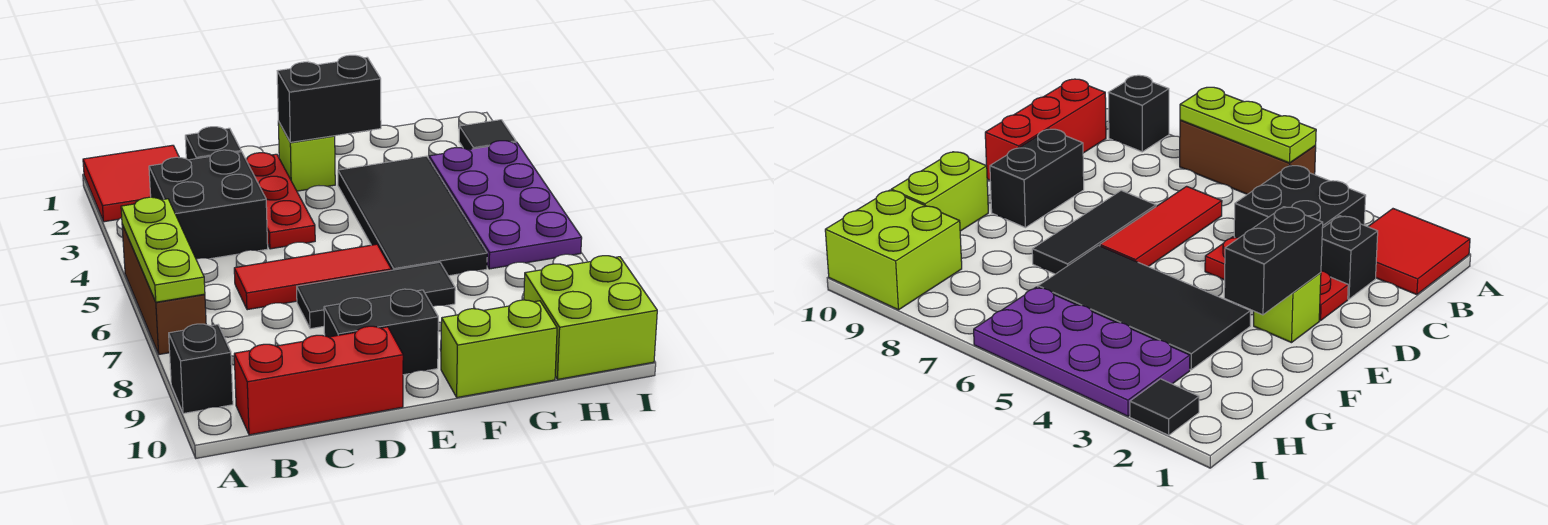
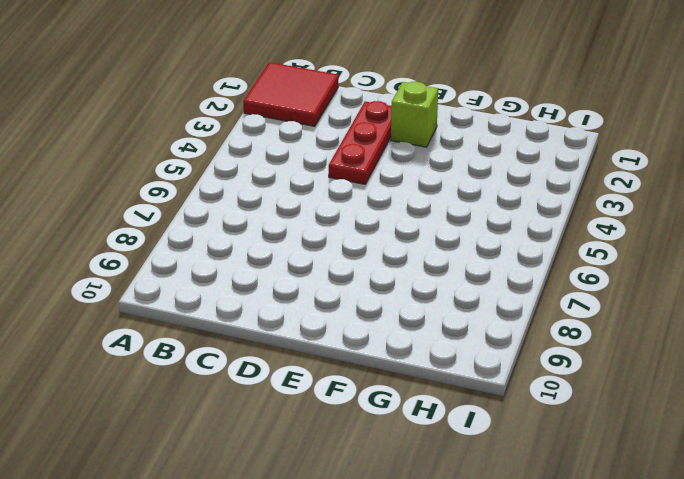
none -> brown 1x3 brick [122,224,206,354]
none -> black 1x1 brick [169,324,233,414]
none -> black 2x2 brick [149,150,268,259]

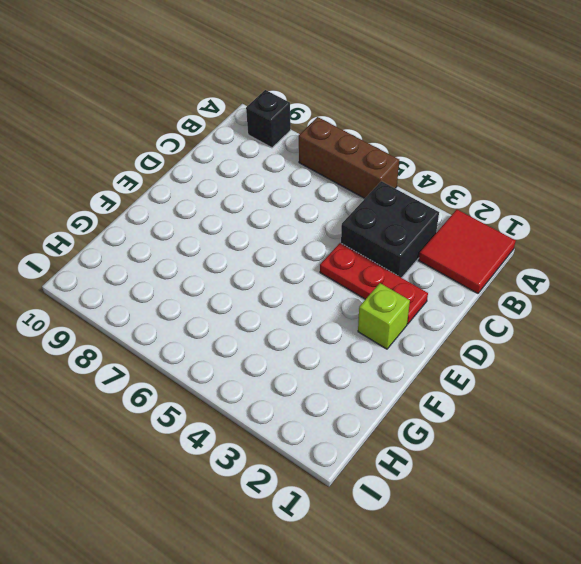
none -> red 1x3 brick [234,326,403,435]
none -> black 1x1 brick [185,127,241,160]
none -> red 1x3 tile [234,244,391,310]

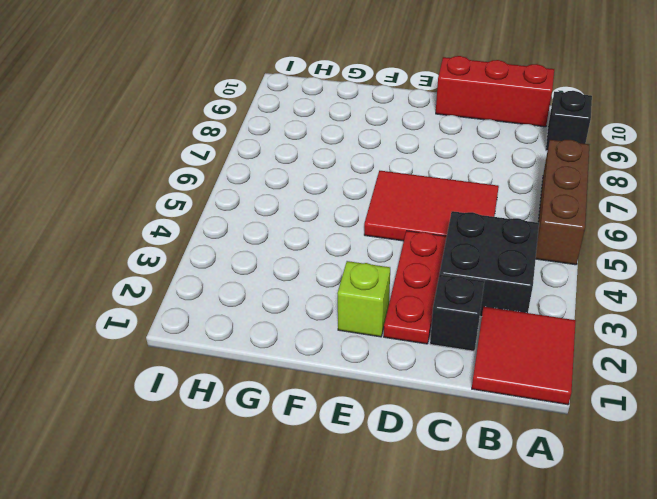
red 2x3 tile [364,171,499,241] -> red 1x3 tile [234,244,391,310]
none -> black 1x3 tile [297,262,455,329]
none -> black 1x2 brick [324,289,438,375]
none -> black 2x4 tile [338,156,487,276]

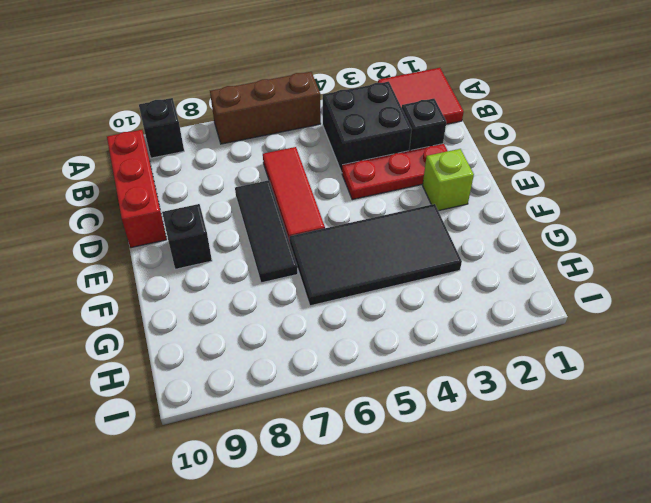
black 1x1 brick [162,204,212,269] -> black 1x2 brick [324,289,438,375]
none -> lime 1x2 brick [441,300,557,398]
none -> purple 2x4 plate [429,141,582,269]
none -> lime 2x2 brick [524,256,657,379]

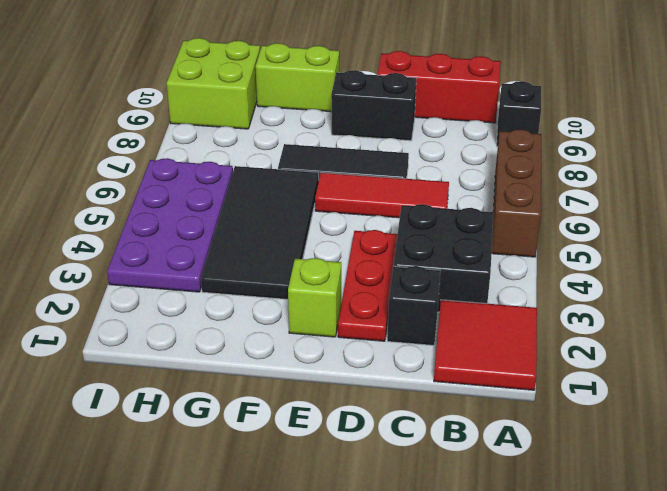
none -> black 1x1 tile [459,120,516,150]
none -> lime 1x3 plate [121,197,205,302]
none -> black 1x2 brick [277,55,381,142]

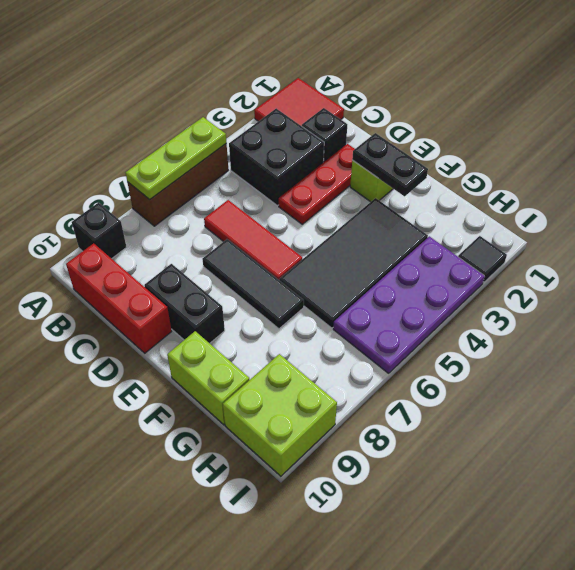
black 1x2 plate [352,133,428,196] -> black 1x2 brick [277,55,381,142]

